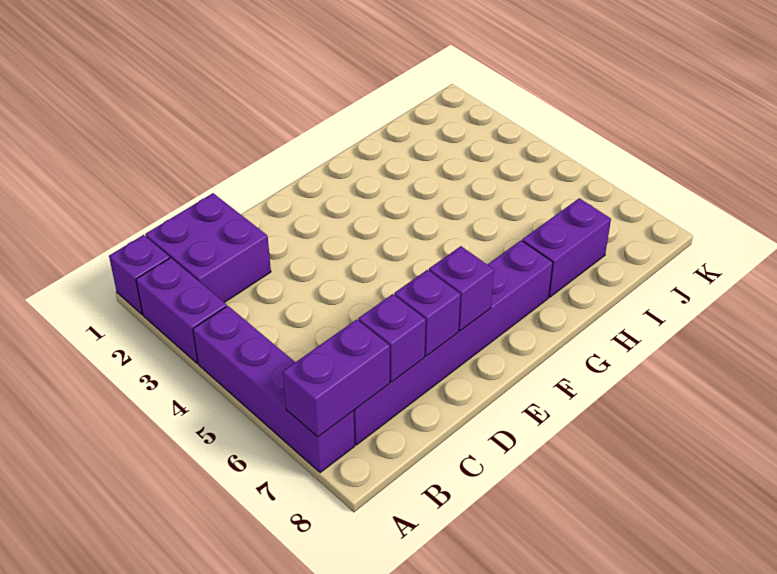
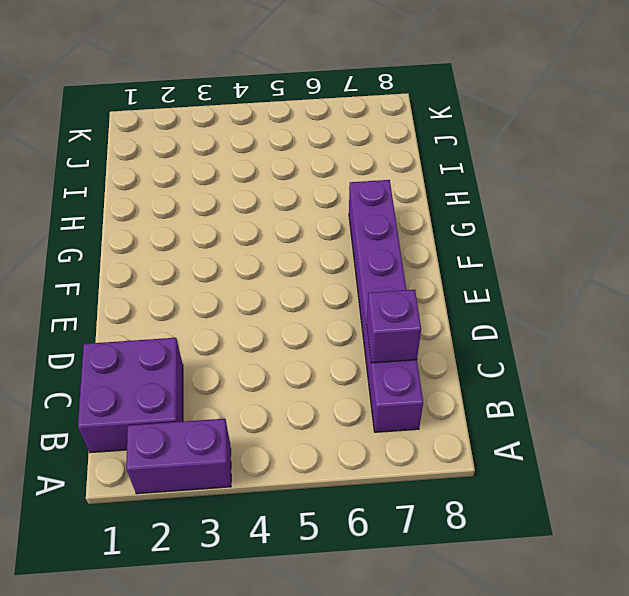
none -> purple 1x1 brick [109,235,170,314]
none -> purple 1x4 brick [193,306,355,473]

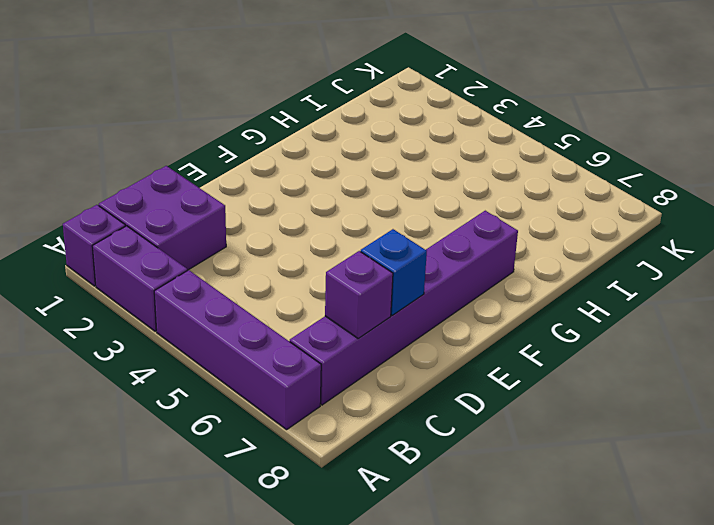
blue 1x1 brick [361,229,427,315] -> purple 1x1 brick [394,270,460,356]
none -> purple 1x2 brick [522,198,611,297]
none -> purple 1x2 brick [283,319,390,437]

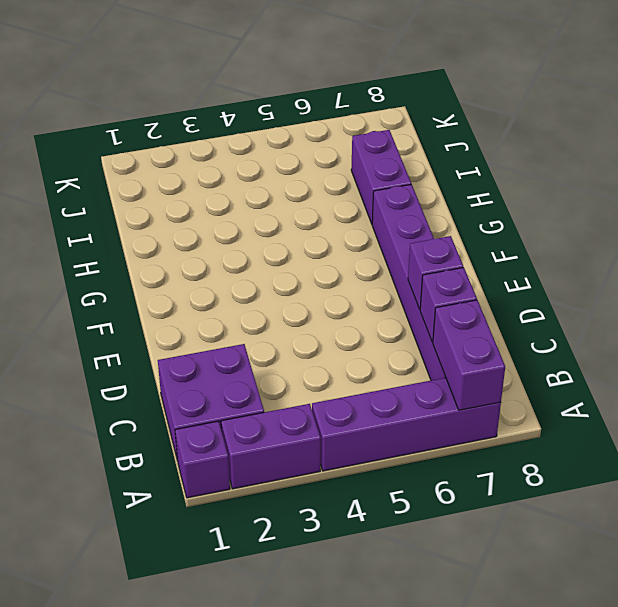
none -> purple 1x1 brick [429,246,494,331]

